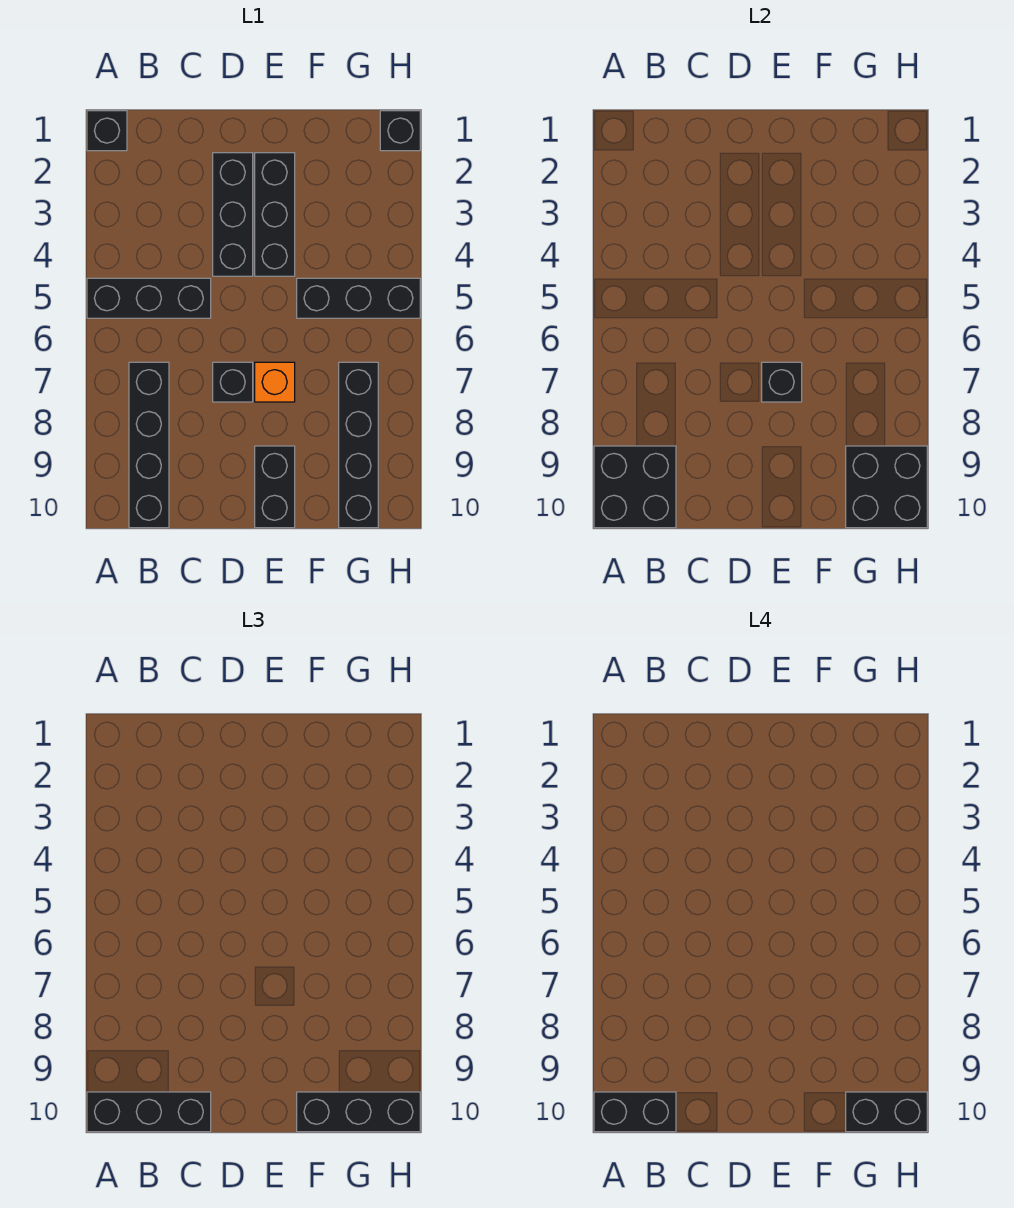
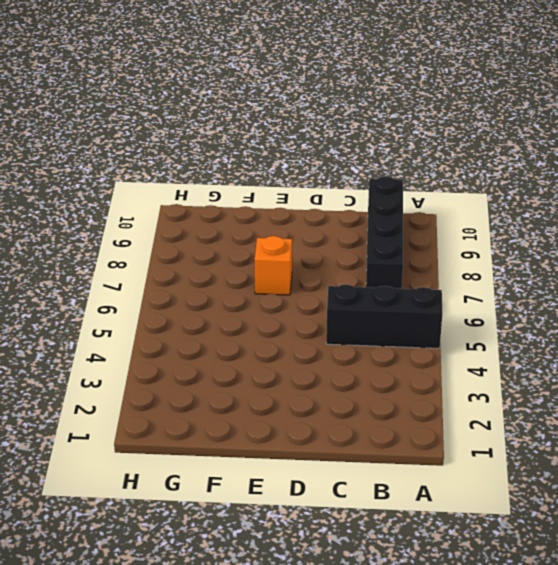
none -> black 1x1 brick [87,111,127,151]
none -> black 1x3 brick [213,153,253,276]
none -> black 1x1 brick [213,362,253,402]

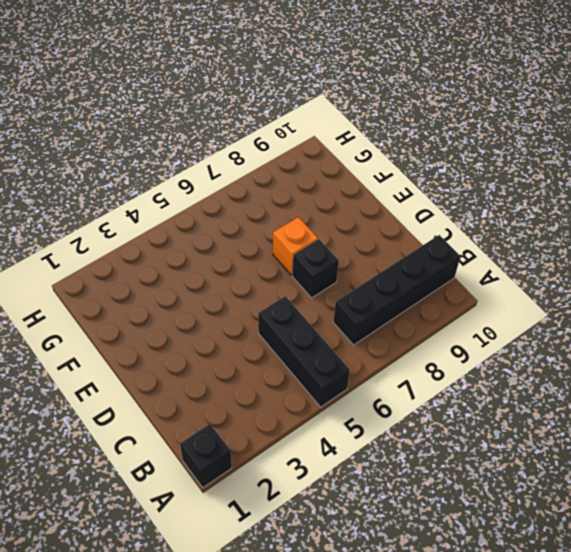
none -> black 1x3 brick [213,153,253,276]
none -> black 1x3 brick [255,153,295,276]
none -> black 1x2 brick [255,446,295,528]

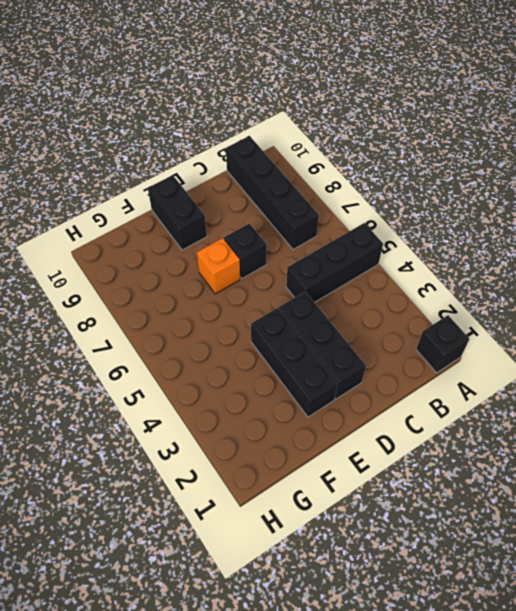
none -> black 1x3 brick [297,278,420,318]
none -> black 1x4 brick [339,362,378,528]
none -> black 1x1 brick [380,111,420,151]

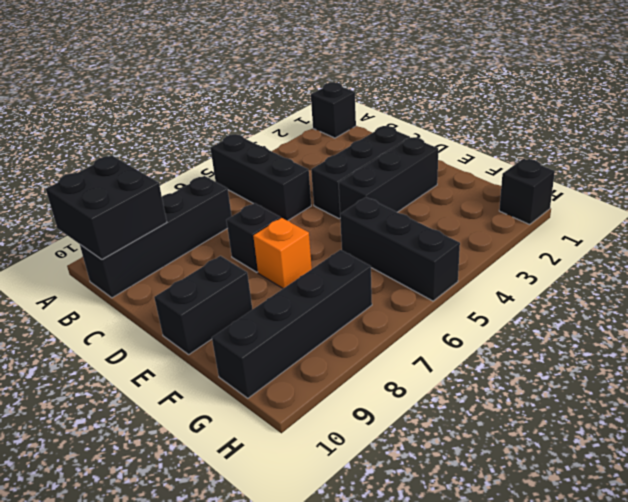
none -> black 1x1 brick [762,362,802,402]
none -> black 2x2 brick [846,446,927,528]
none -> black 1x3 brick [87,1092,211,1132]

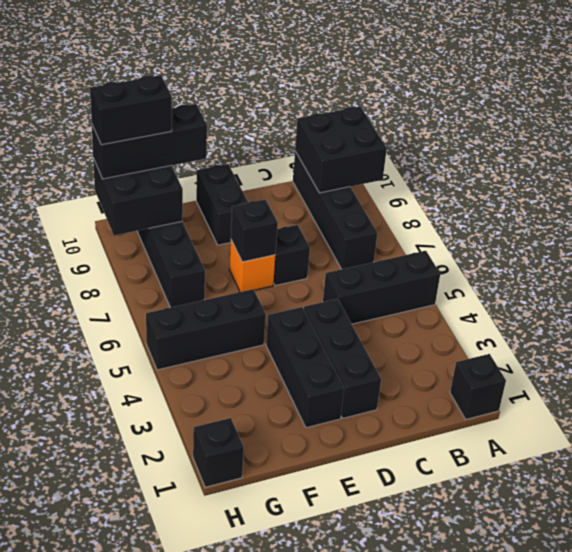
none -> black 1x3 brick [87,1092,211,1132]
none -> black 1x2 brick [594,1092,676,1132]

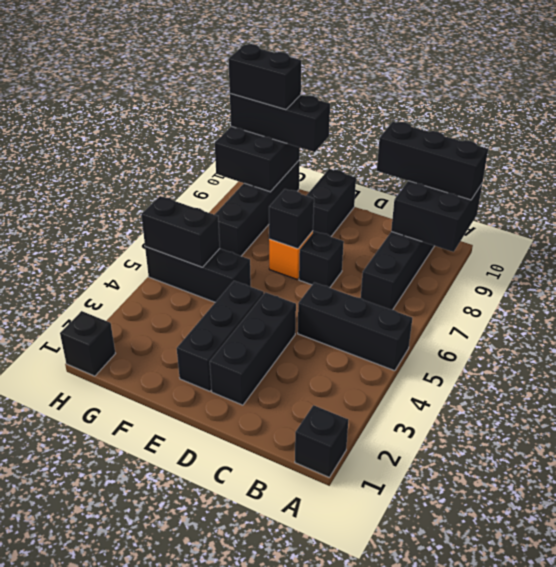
black 1x2 brick [141,196,220,267] -> black 1x2 brick moved to [594,1092,676,1132]

